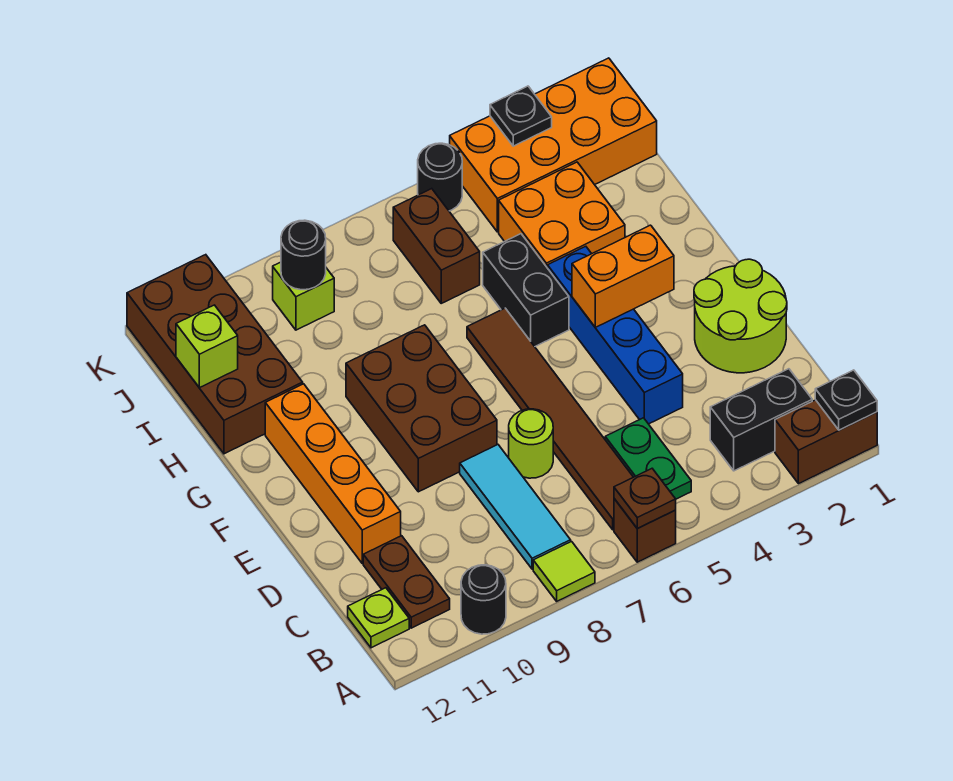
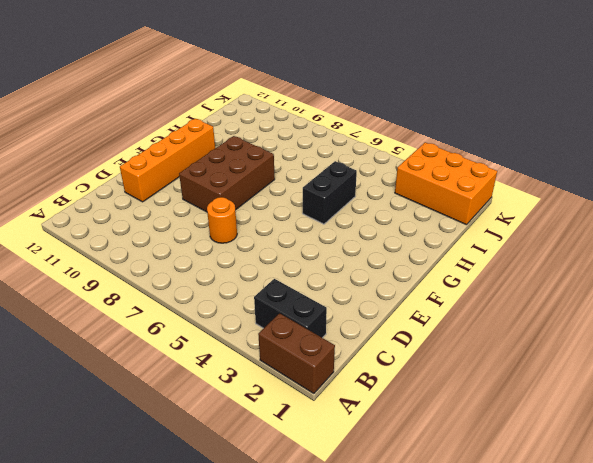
orange 1x1 round brick [207,197,237,243] -> lime 1x1 round brick [509,409,553,478]
orange 2x3 brick [395,142,497,225] -> orange 2x4 brick [450,58,657,232]
none -> brown 1x1 brick [614,499,676,562]
none -> lime 1x1 tile [533,542,595,601]
none -> black 1x1 round brick [461,565,506,634]

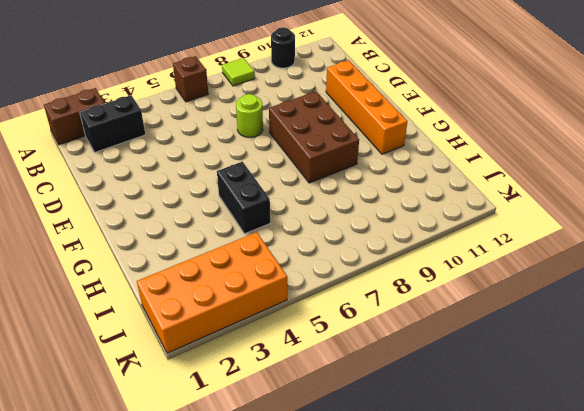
none -> green 1x2 plate [605,418,691,499]
none -> brown 1x6 tile [467,308,633,530]
none -> cyan 1x3 tile [460,445,571,569]

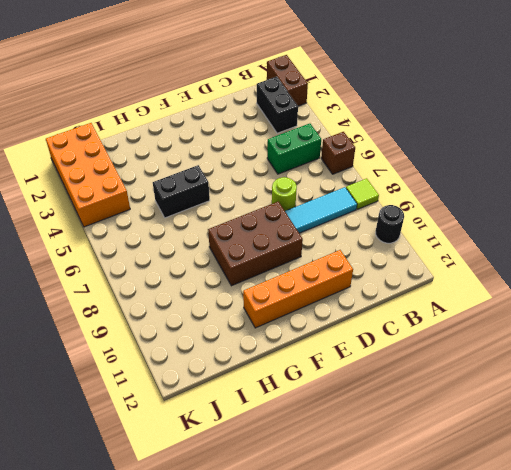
green 1x2 brick [267,124,321,174] -> green 1x2 plate [605,418,691,499]
none -> brown 1x6 tile [467,308,633,530]
none -> brown 1x2 plate [363,536,450,628]
none -> lime 1x1 plate [348,588,409,648]

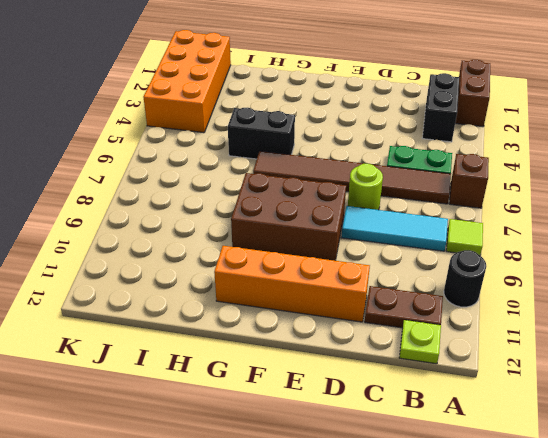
none -> lime 2x2 round brick [694,259,787,373]
none -> blue 1x4 brick [548,246,683,424]
none -> orange 2x2 brick [499,162,625,268]

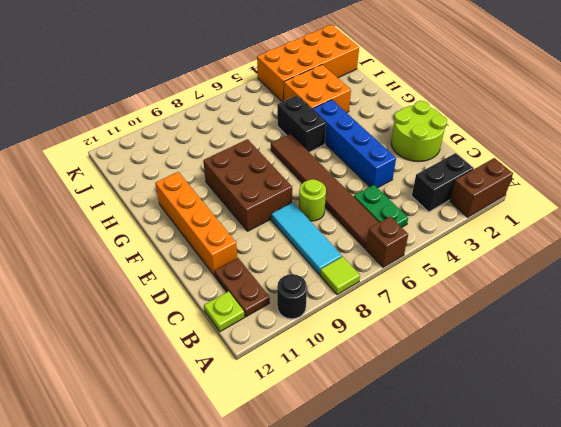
none -> brown 2x4 brick [127,255,303,454]
none -> brown 1x2 brick [393,189,480,303]
none -> lime 1x1 brick [273,262,334,330]

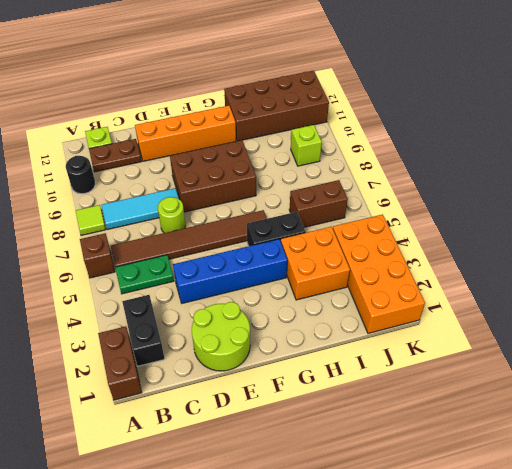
none -> black 1x1 round brick [418,143,462,211]
none -> black 1x1 plate [815,370,877,430]
none -> brown 1x1 plate [614,469,676,528]

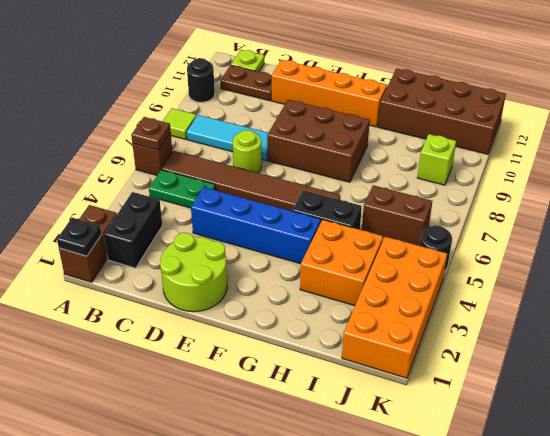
none -> orange 1x2 brick [572,225,674,327]
none -> lime 1x1 brick [176,305,238,388]
none -> black 1x1 round brick [281,220,326,290]

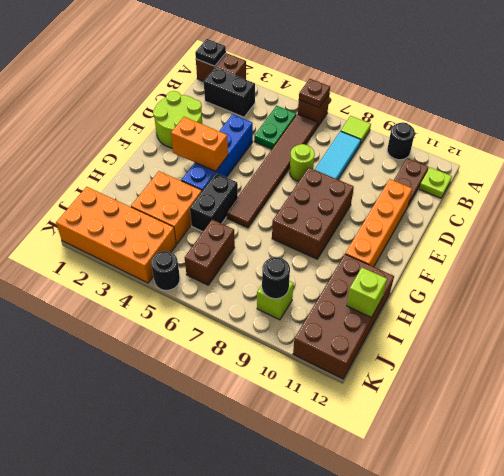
none -> black 1x1 plate [490,86,552,146]

